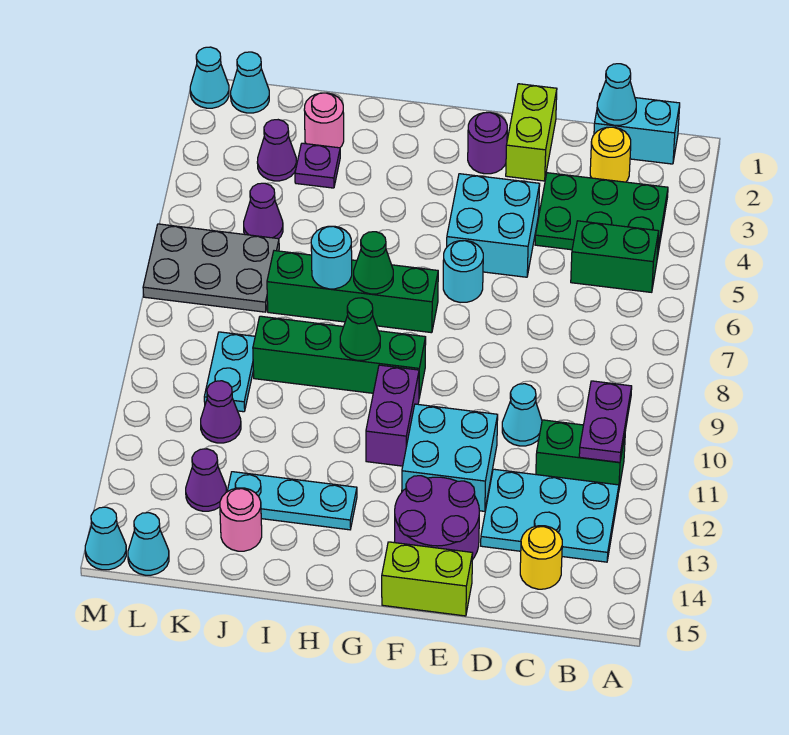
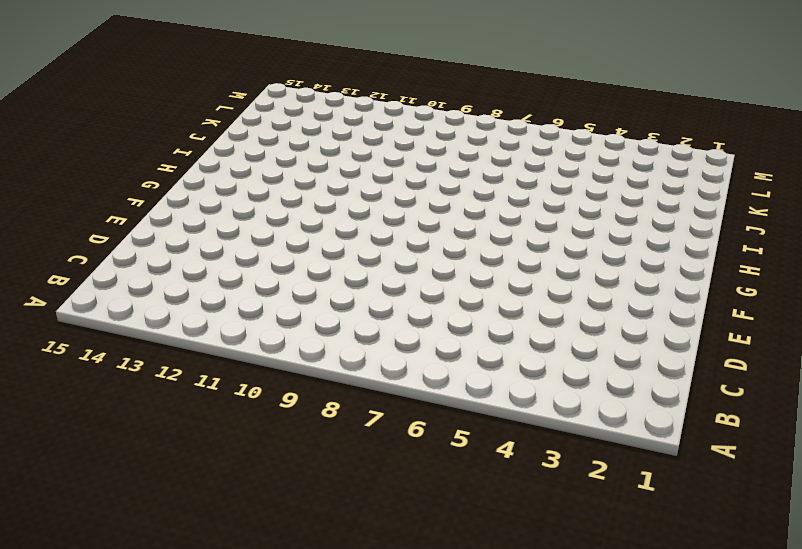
none -> cyan 1x2 brick [594,93,680,164]
none -> green 2x3 plate [535,173,668,258]
none -> green 1x2 brick [571,221,659,292]
none -> green 1x2 brick [536,420,625,488]

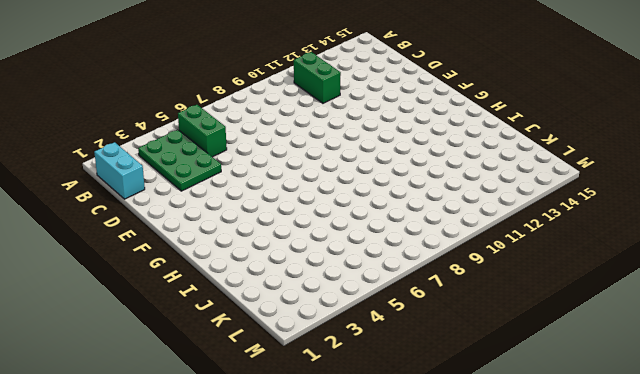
none -> cyan 2x3 plate [481,469,619,562]
none -> yellow 1x1 round brick [590,127,631,182]
none -> yellow 1x1 round brick [520,526,562,589]
none -> cyan 1x1 cone [502,384,542,446]

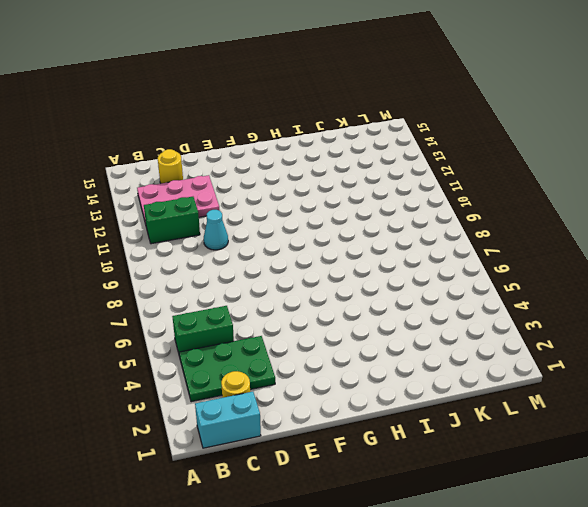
pink 2x3 plate [137,175,220,224] -> cyan 2x3 plate [481,469,619,562]
none -> lime 1x2 brick [506,84,557,181]
none -> cyan 2x2 brick [447,174,540,277]
none -> cyan 2x2 brick [402,404,498,511]
none -> purple 2x2 round brick [395,476,479,560]

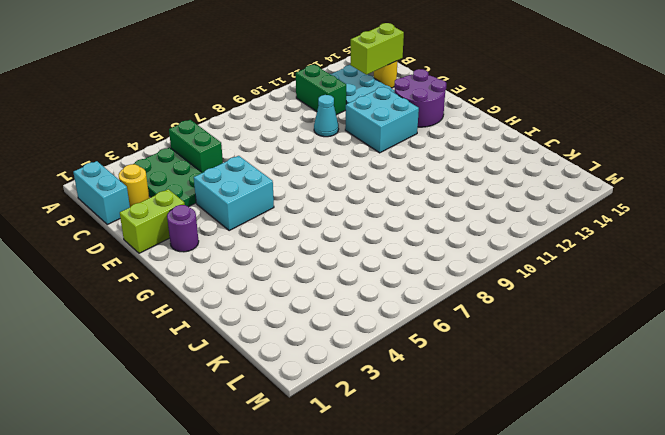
lime 1x2 brick [350,23,404,75] -> lime 1x2 brick turned to [382,542,473,616]
none -> cyan 1x1 round brick [443,241,483,303]
none -> green 1x4 brick [267,251,438,333]
none -> green 1x4 brick [253,316,426,398]
none -> purple 1x2 brick [366,365,419,466]

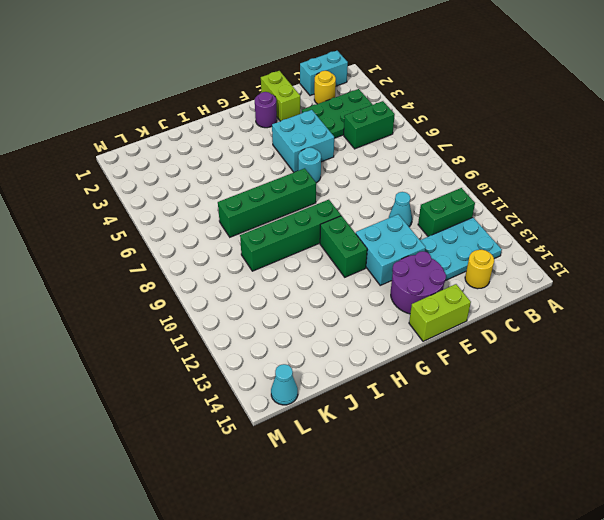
green 1x2 brick [320,216,367,277] -> purple 1x2 brick [366,365,419,466]
none -> cyan 1x3 plate [227,472,357,530]
none -> pink 1x1 round brick [304,93,344,148]
none -> purple 1x1 plate [295,143,340,188]
none -> pink 1x1 round brick [220,488,262,551]

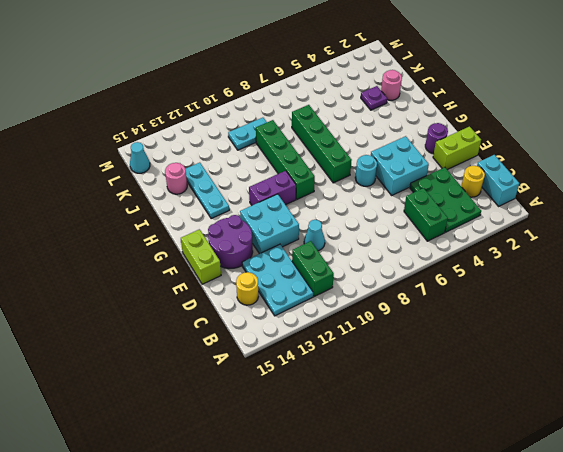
none -> purple 1x1 cone [257,120,296,181]
none -> purple 1x1 cone [244,183,283,239]
none -> grey 2x3 plate [143,224,279,312]
none -> purple 1x1 cone [201,381,241,443]

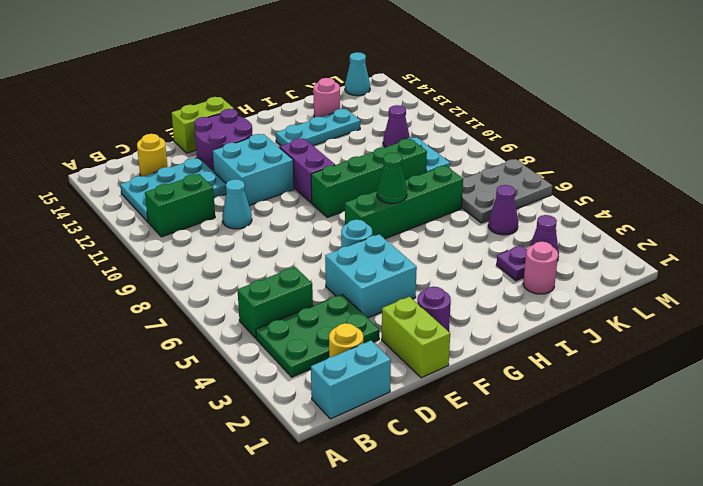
none -> purple 1x1 cone [186,449,226,511]
none -> cyan 1x1 cone [231,52,269,113]
none -> cyan 1x1 cone [190,47,229,108]
none -> cyan 1x1 cone [85,507,126,570]

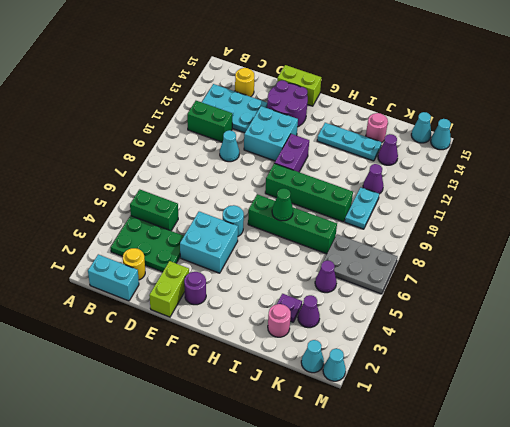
none -> purple 1x2 plate [579,381,632,462]
none -> cyan 1x1 cone [597,64,636,125]
none -> green 1x1 cone [340,298,380,360]
none -> cyan 1x1 round brick [311,226,352,289]

